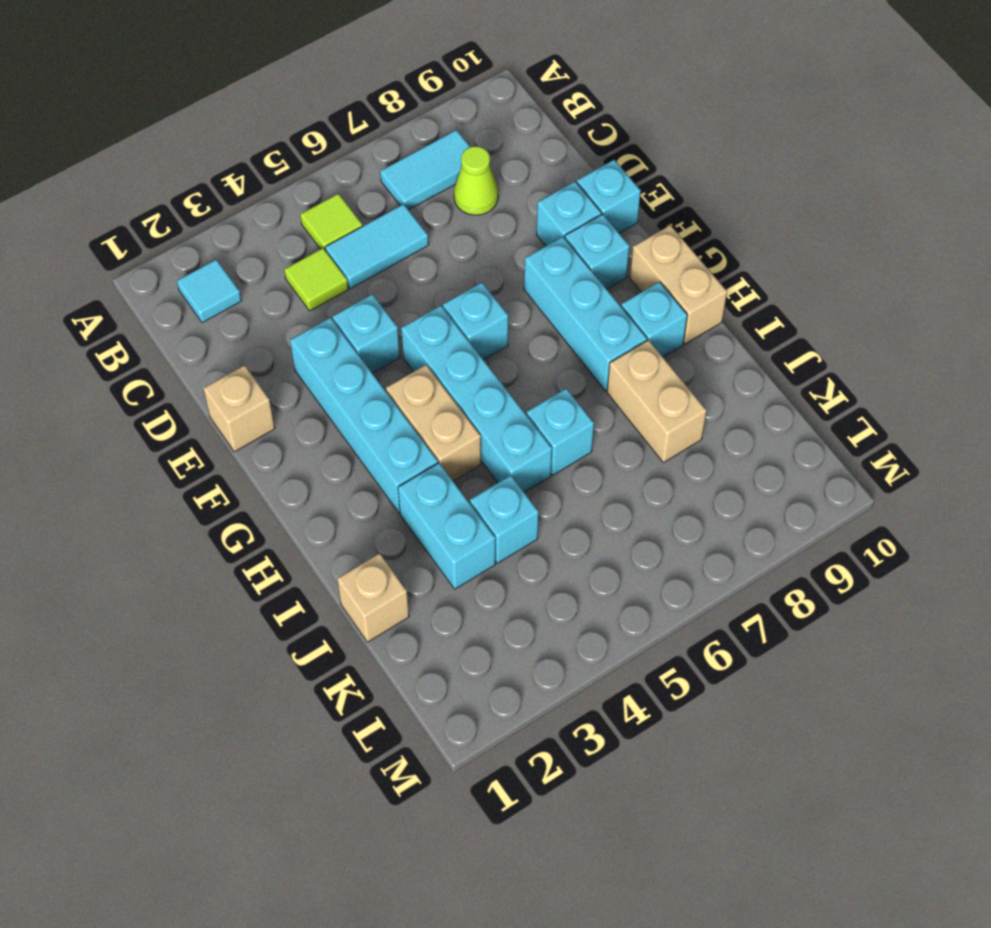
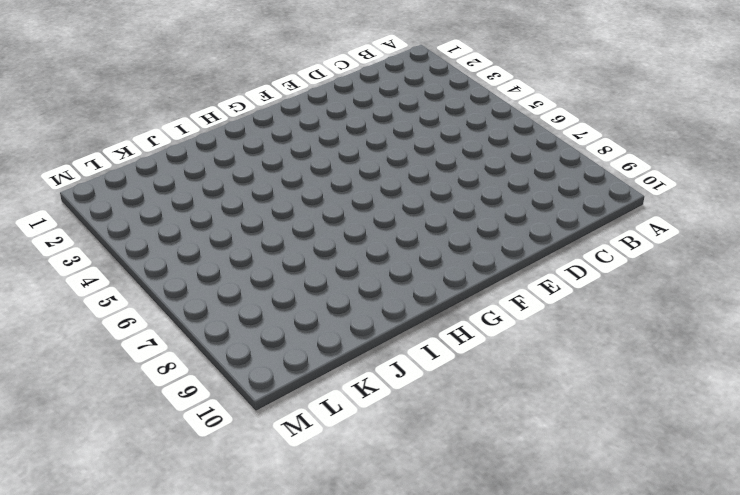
none -> cyan 1x1 tile [177,259,241,323]
none -> lime 1x1 tile [300,194,363,251]
none -> cyan 1x2 tile [380,130,470,210]

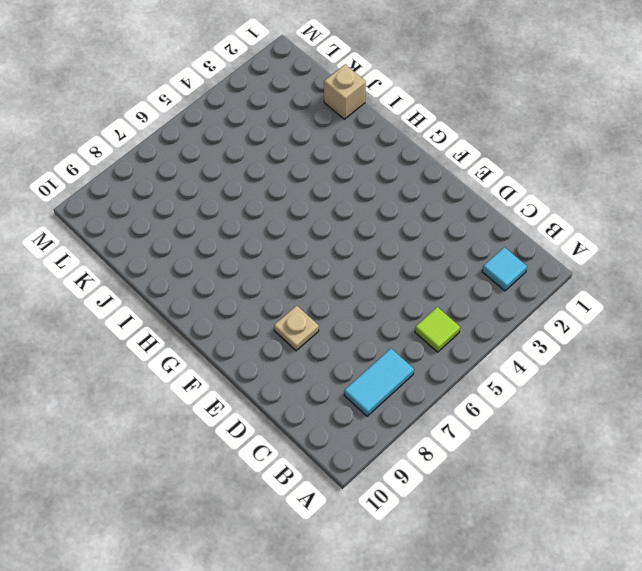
tan 1x1 plate [274,306,319,351] -> none
none -> lime 1x1 tile [284,248,348,311]
none -> cyan 1x2 tile [325,204,429,288]
none -> lime 1x1 cone [454,146,498,215]

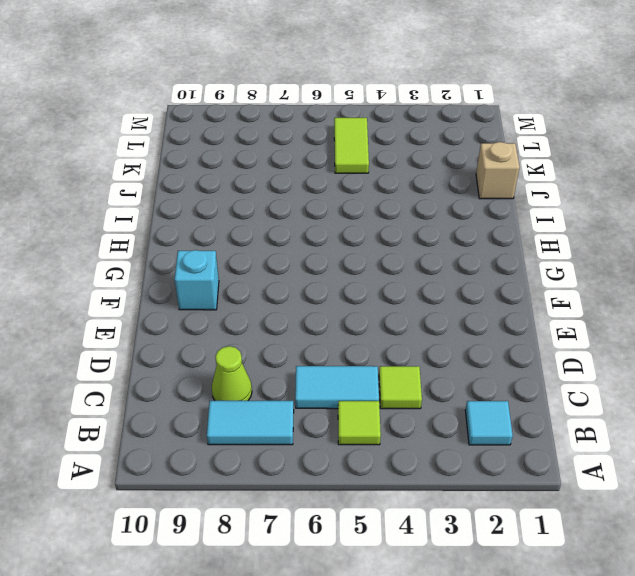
lime 1x2 tile [334,118,369,173] -> none
none -> tan 1x1 brick [203,365,275,452]
none -> cyan 1x4 brick [290,318,438,513]
none -> cyan 1x1 brick [333,294,400,373]

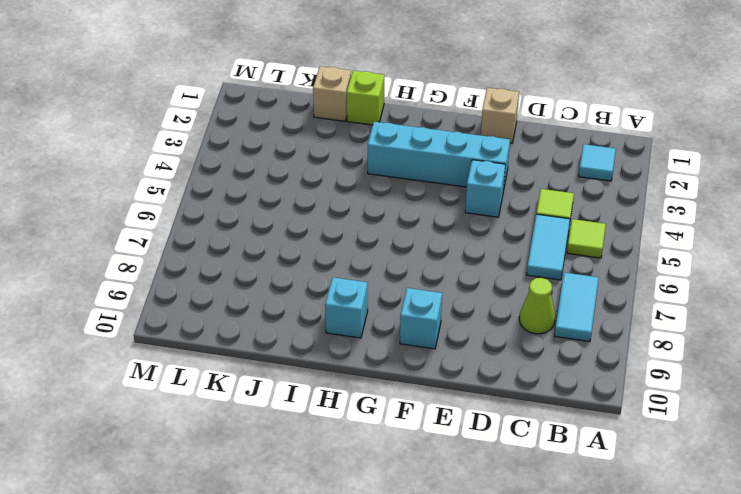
lime 1x1 brick [347,71,384,125] -> none
none -> cyan 1x1 brick [537,182,601,246]
none -> cyan 1x1 brick [577,160,641,233]
none -> cyan 1x4 brick [401,306,552,492]

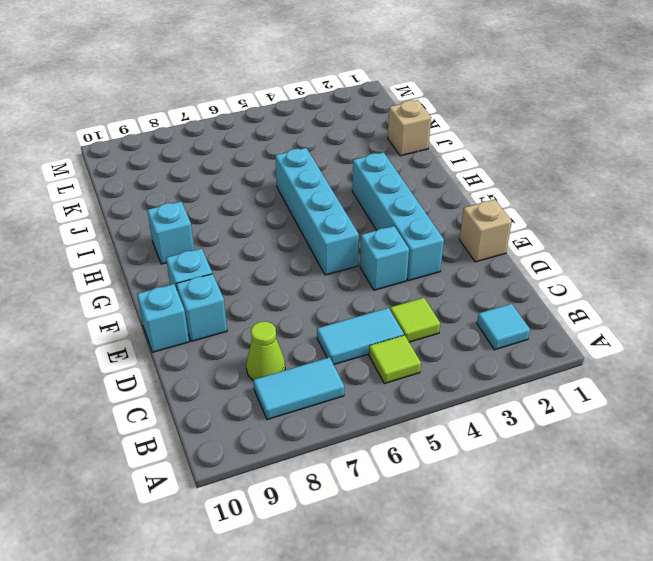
none -> cyan 1x1 brick [443,282,508,360]
none -> cyan 1x3 brick [524,237,647,391]
none -> tan 1x2 brick [386,365,481,481]

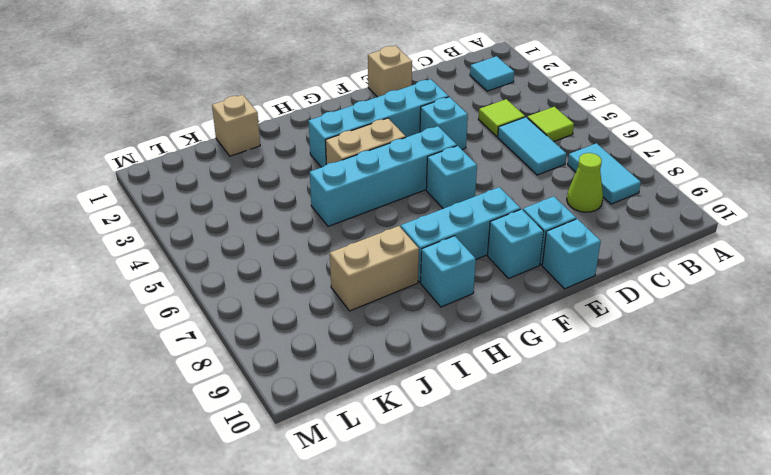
none -> tan 1x2 brick [630,225,727,344]
none -> cyan 1x2 brick [398,463,495,589]
none -> cyan 1x1 brick [526,388,594,475]

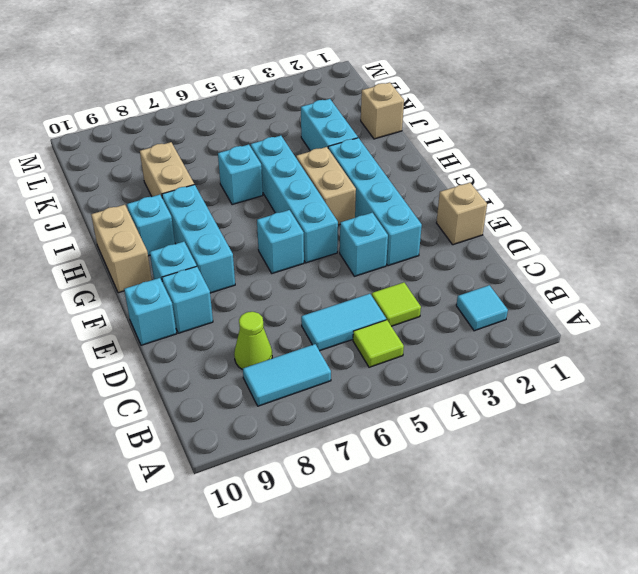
none -> cyan 1x1 brick [470,475,539,563]

